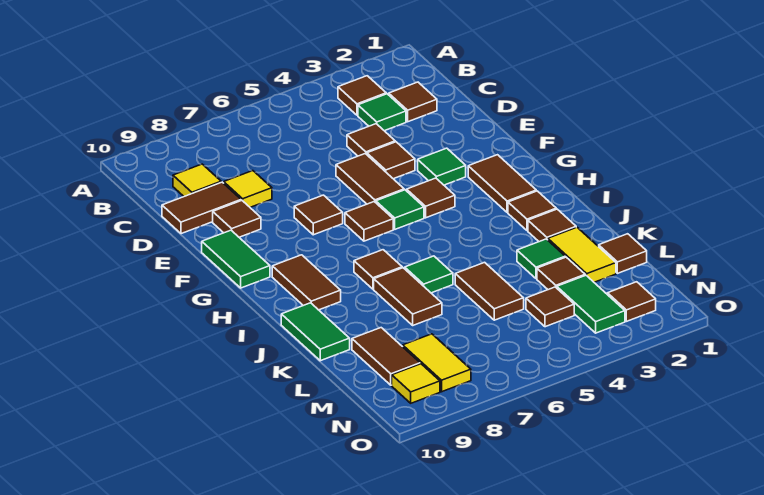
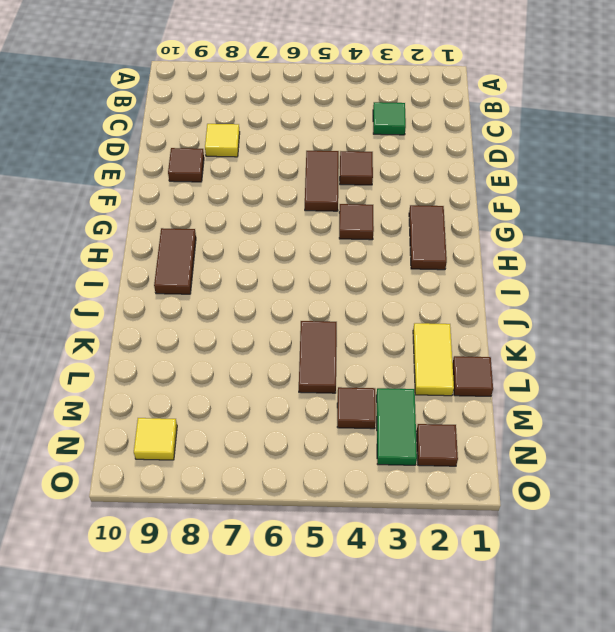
none -> brown 1x1 tile [338,76,386,115]
none -> brown 1x1 tile [389,82,437,122]
none -> yellow 1x1 tile [173,164,221,196]
none -> brown 1x1 tile [347,124,395,156]

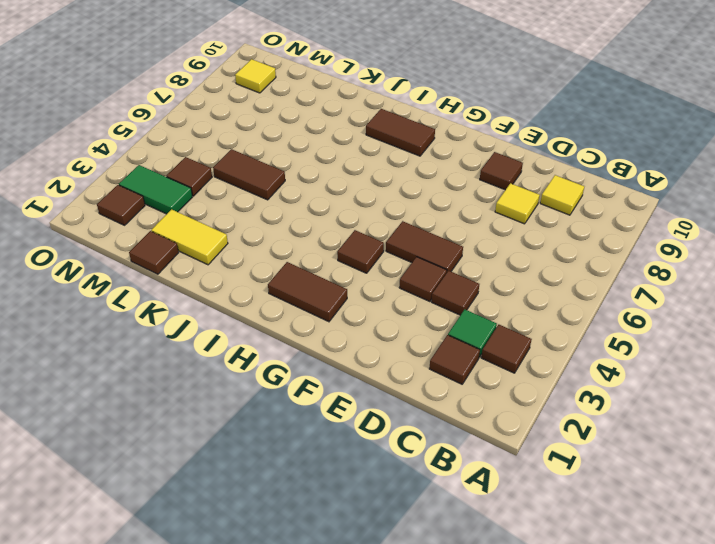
none -> brown 1x2 tile [162,182,241,234]
none -> green 1x1 tile [418,148,466,185]
none -> brown 1x1 tile [294,195,343,235]
none -> green 1x2 tile [202,230,270,288]

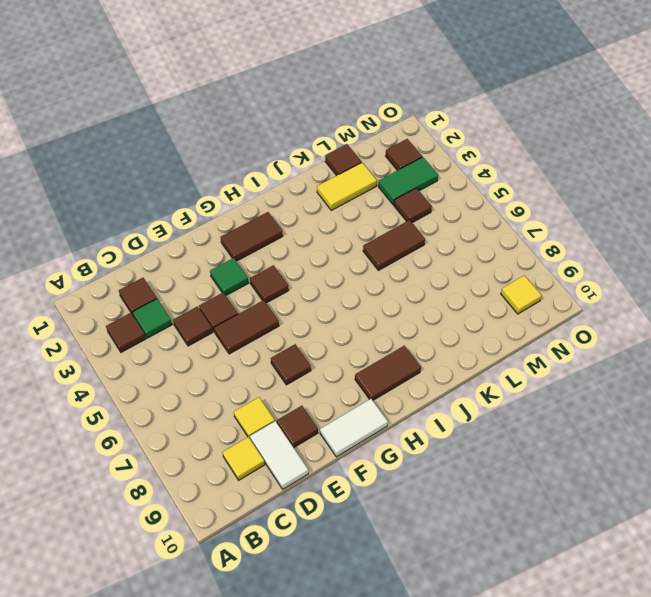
white 1x2 tile [250,421,308,489] -> brown 1x2 tile [162,182,241,234]
white 1x2 tile [320,399,388,457] -> green 1x2 tile [202,230,270,288]
none -> green 1x1 tile [376,190,424,229]
none -> brown 1x1 tile [345,202,393,241]
none -> brown 1x1 tile [508,191,556,231]
none -> brown 1x1 tile [354,250,402,289]

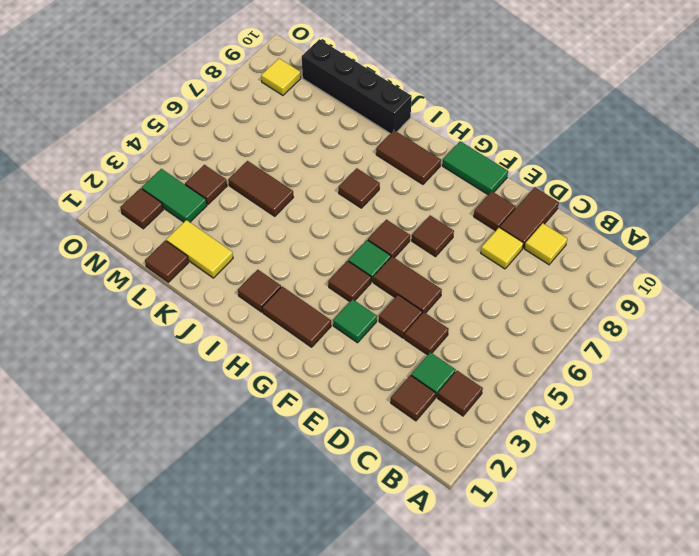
black 1x4 brick [302,39,412,134] -> green 1x2 tile [281,303,350,361]
none -> brown 1x1 tile [528,209,576,242]
none -> green 1x1 tile [405,256,453,293]
none -> brown 1x2 tile [374,268,442,325]
none -> green 1x1 tile [517,239,565,279]

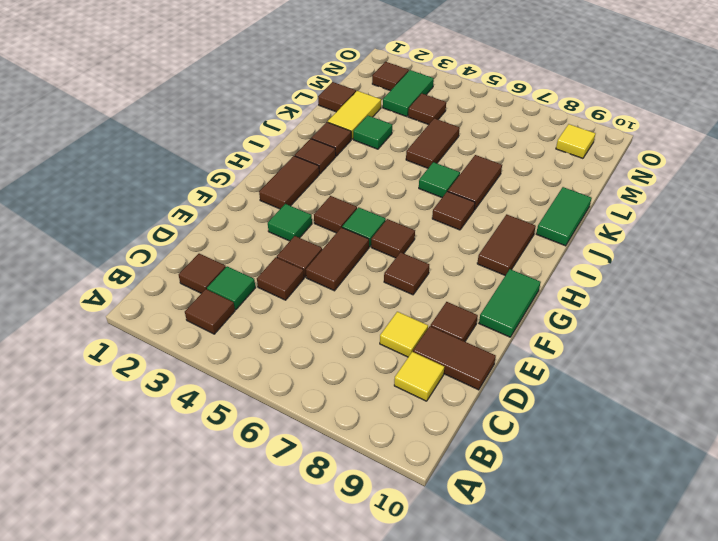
none -> brown 1x1 tile [537,257,585,290]
none -> brown 1x2 tile [352,328,420,385]
none -> yellow 1x2 tile [403,334,471,392]

